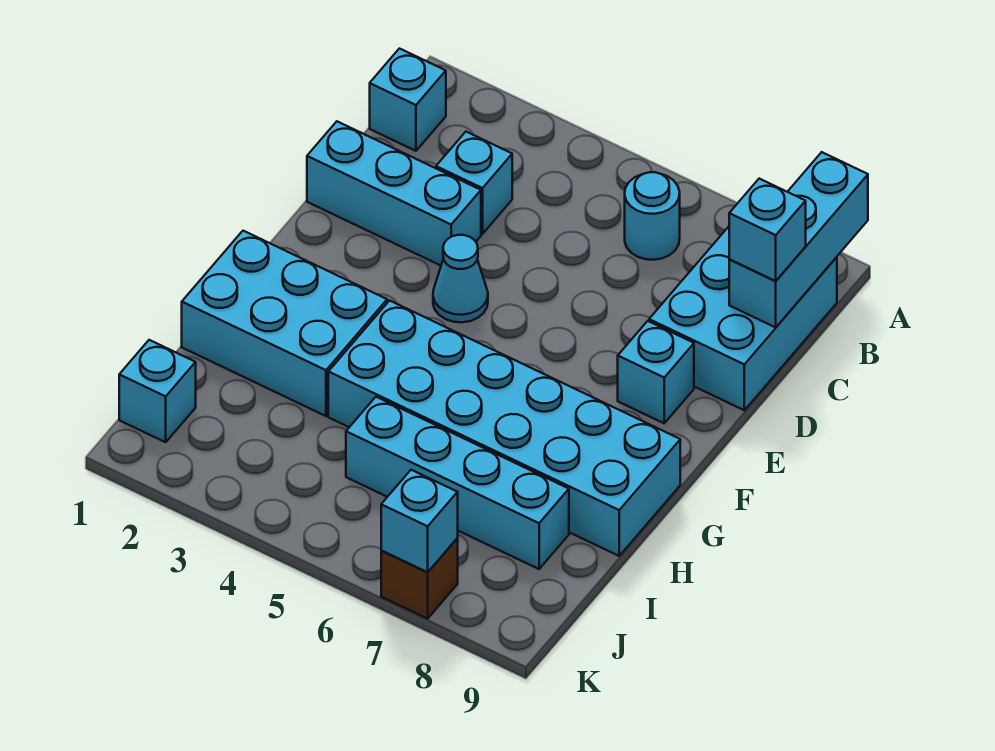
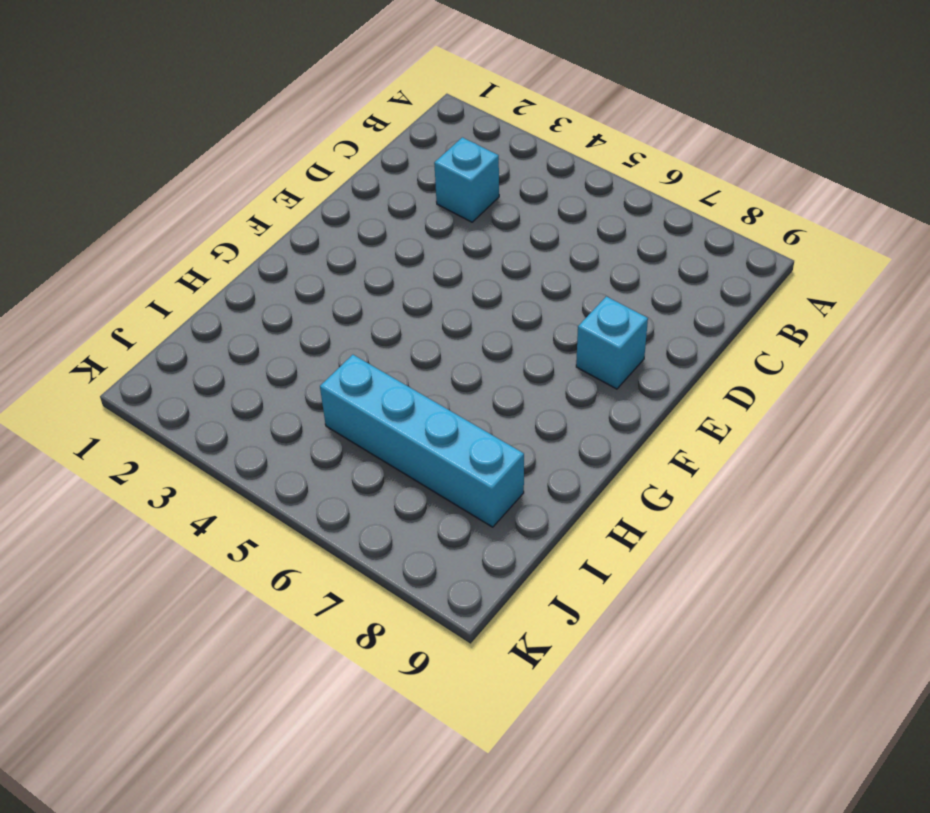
none -> cyan 1x1 brick [370,49,446,151]
none -> cyan 1x1 round brick [625,172,680,260]
none -> cyan 2x3 brick [649,227,837,410]

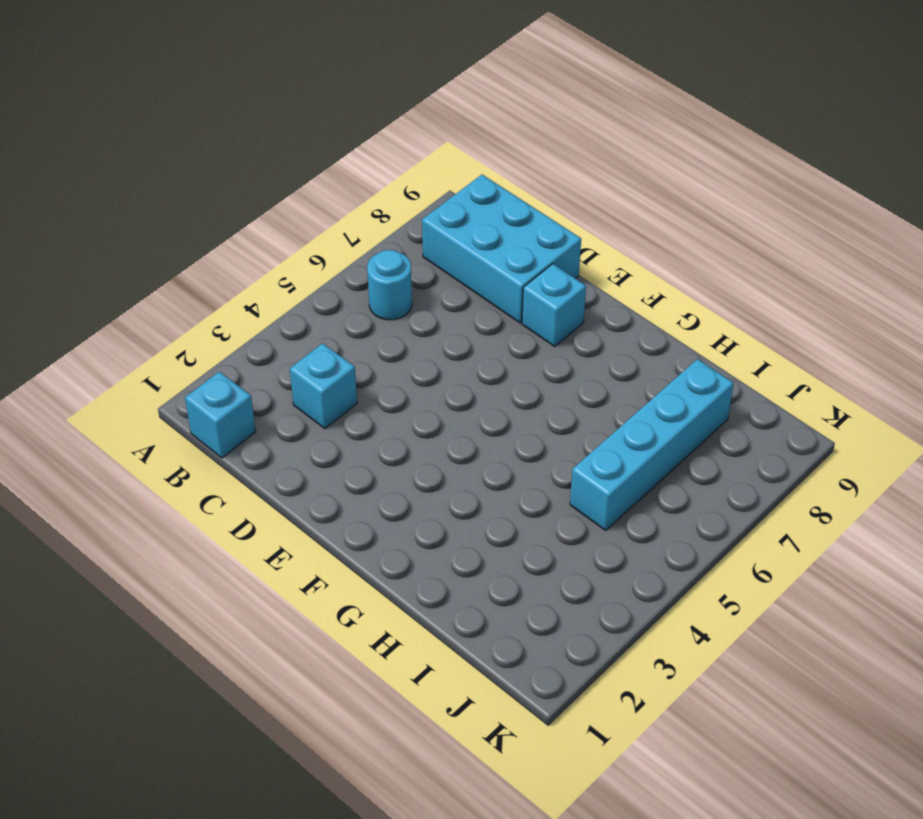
none -> cyan 1x3 brick [307,122,481,266]
none -> cyan 1x1 cone [433,235,488,322]
none -> cyan 2x3 brick [182,231,387,416]

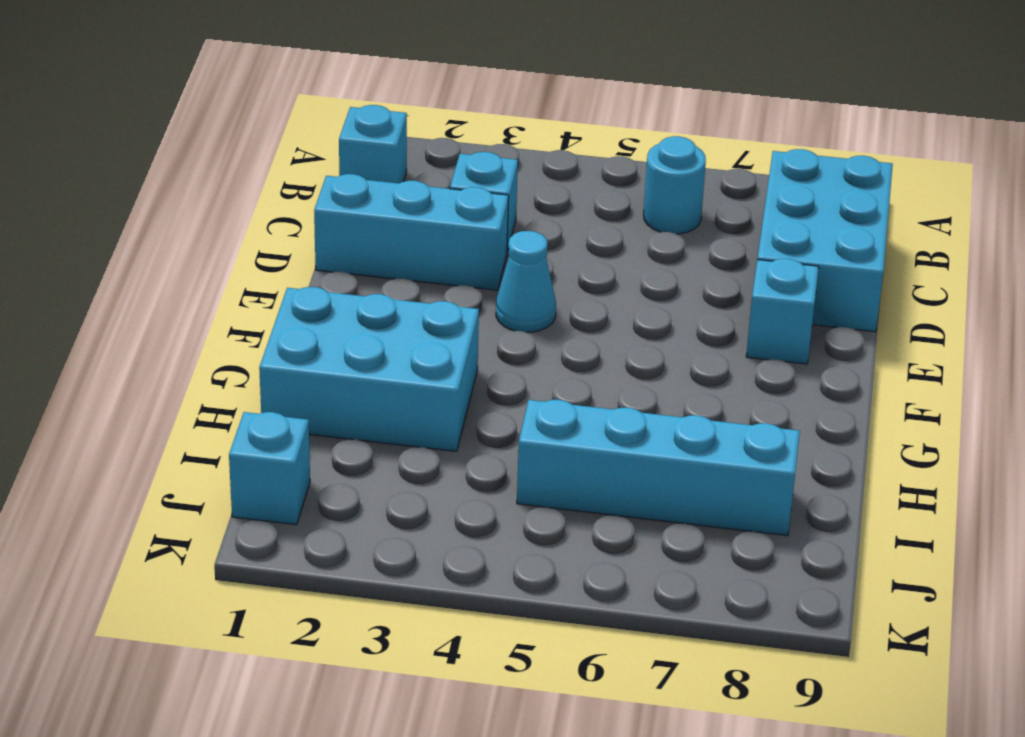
none -> cyan 2x6 brick [328,301,680,556]
none -> brown 1x1 brick [381,539,458,619]
none -> cyan 1x3 brick [729,152,868,327]

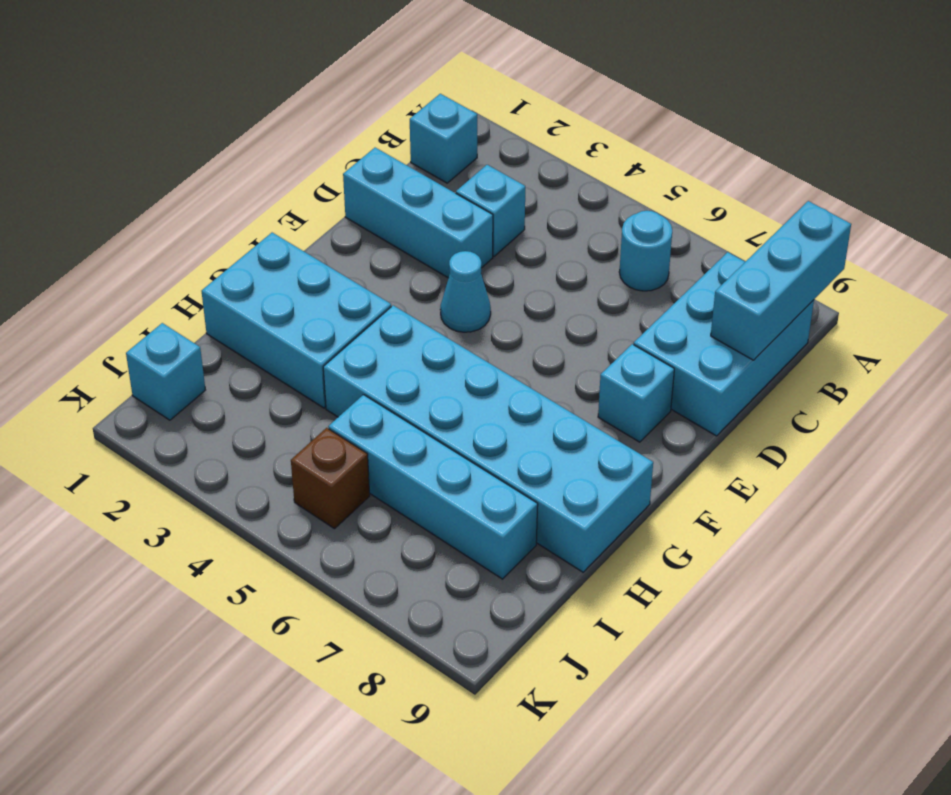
brown 1x1 brick [291,428,370,529] -> brown 1x1 brick moved to [381,539,458,619]
none -> cyan 1x1 brick [381,470,458,572]
none -> cyan 1x1 brick [729,179,806,281]

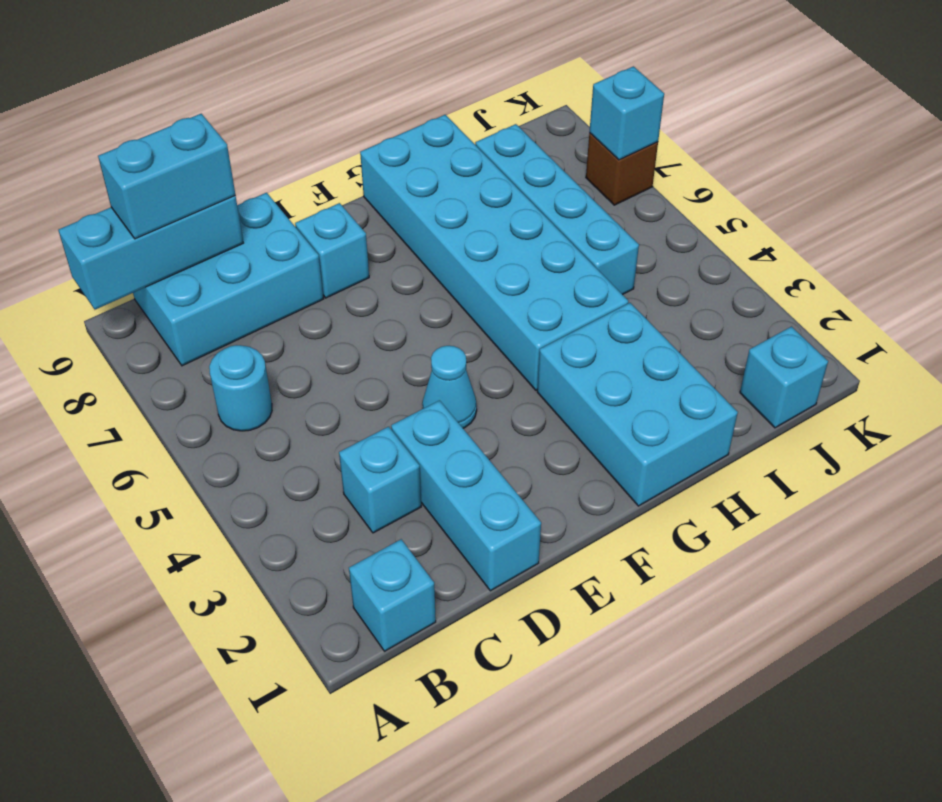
cyan 1x2 brick [98,114,235,239] -> cyan 1x1 brick [729,179,806,281]

